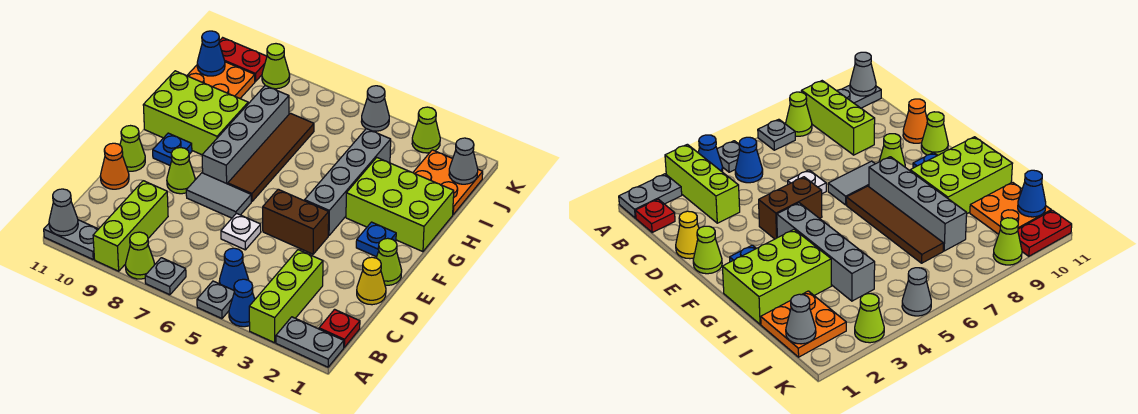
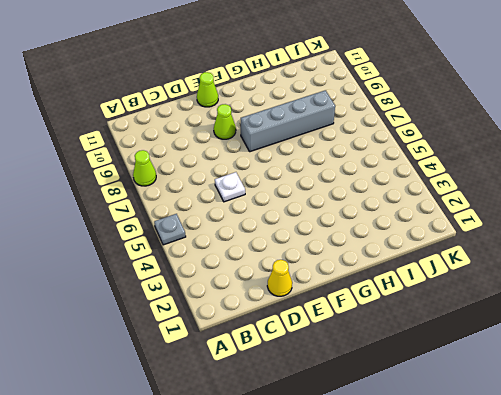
none -> grey 1x2 plate [276,317,344,367]
none -> lime 1x3 brick [249,250,323,343]
none -> blue 1x1 cone [229,279,255,327]
none -> grey 1x1 plate [145,258,186,295]

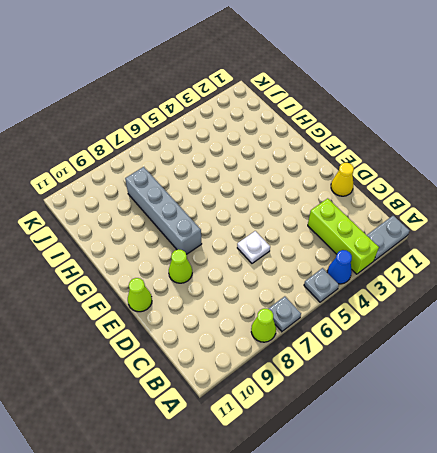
none -> lime 1x3 brick [93,181,168,271]
none -> grey 1x2 plate [44,220,98,259]
none -> red 1x1 plate [319,309,360,347]
none -> blue 1x1 cone [219,248,249,290]

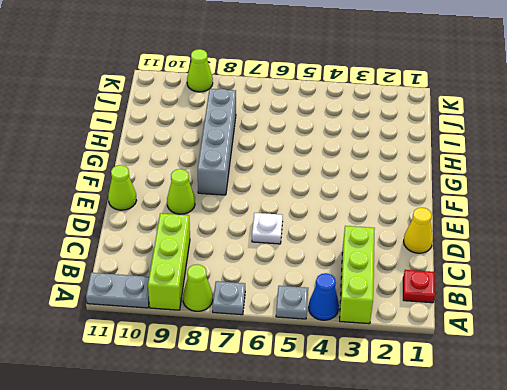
none -> grey 1x2 plate [276,317,344,367]
none -> blue 1x1 cone [219,248,249,290]
none -> orange 1x1 cone [100,143,129,189]
none -> lime 1x1 cone [376,238,402,285]

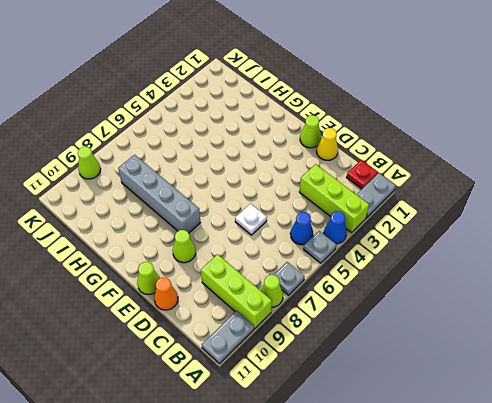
none -> brown 1x2 brick [263,189,329,254]
none -> grey 1x2 tile [186,173,251,218]
none -> blue 1x1 plate [356,222,396,257]
none -> grey 1x4 brick [305,129,391,236]

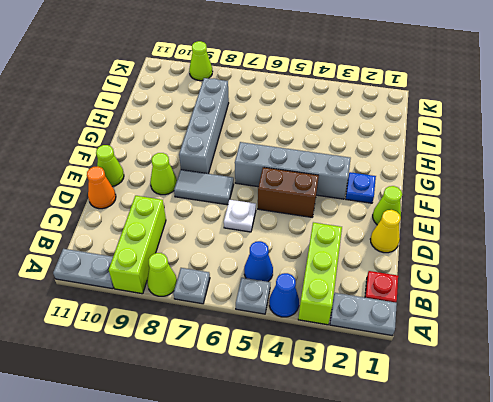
grey 1x4 brick [235,142,351,199] -> grey 1x4 brick turned to [305,129,391,236]
none -> brown 1x4 tile [228,113,314,202]
none -> blue 1x1 plate [153,133,192,165]
none -> lime 2x3 brick [346,158,454,252]
none -> lime 2x3 brick [143,71,248,155]

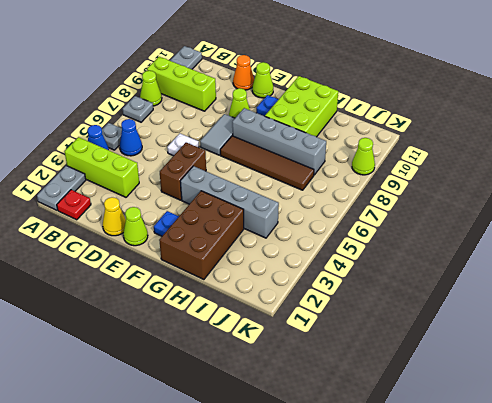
brown 2x3 brick [159,191,244,280] -> lime 2x3 brick [346,158,454,252]
none -> orange 2x2 plate [413,150,483,214]
none -> orange 2x2 plate [187,62,255,98]
none -> lime 1x1 cone [412,107,440,153]
none -> grey 1x1 cone [361,86,389,131]

